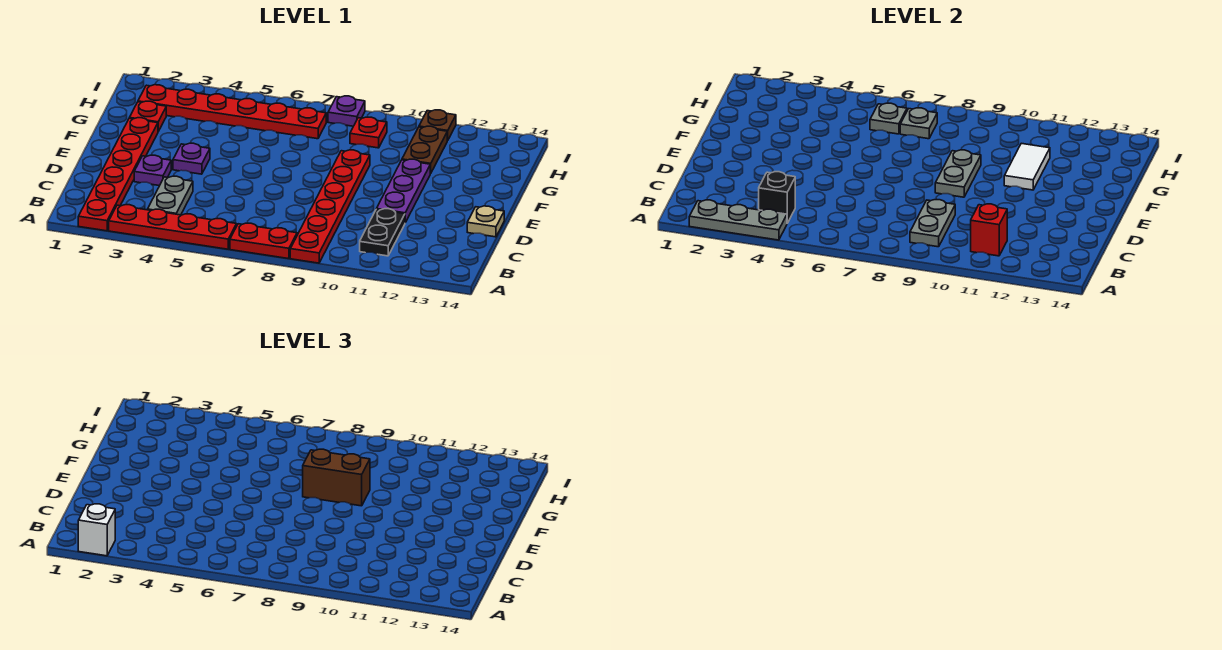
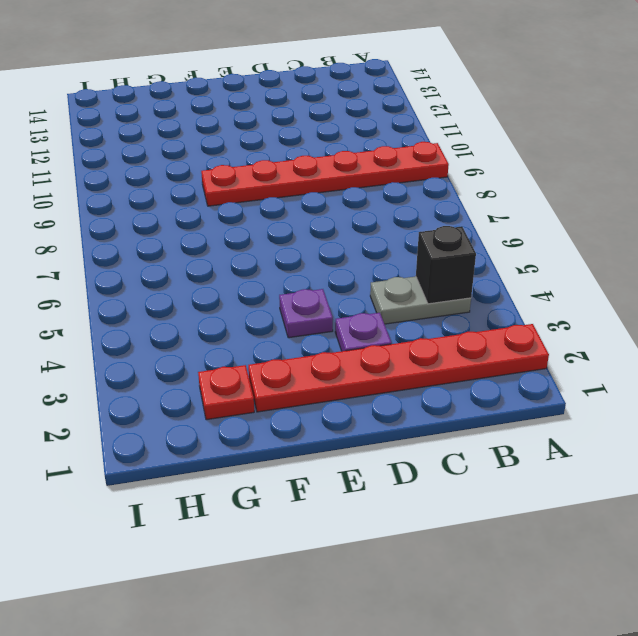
none -> red 1x4 plate [109,205,237,249]
none -> red 1x2 plate [230,223,297,259]
none -> black 1x2 plate [360,209,405,256]

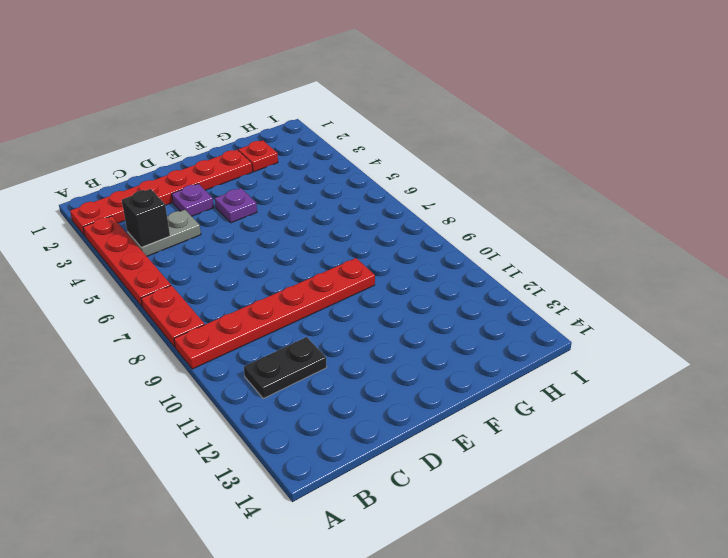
none -> purple 1x3 plate [377,159,431,222]
none -> tan 1x1 plate [467,206,504,237]
none -> brown 1x2 plate [402,126,448,173]

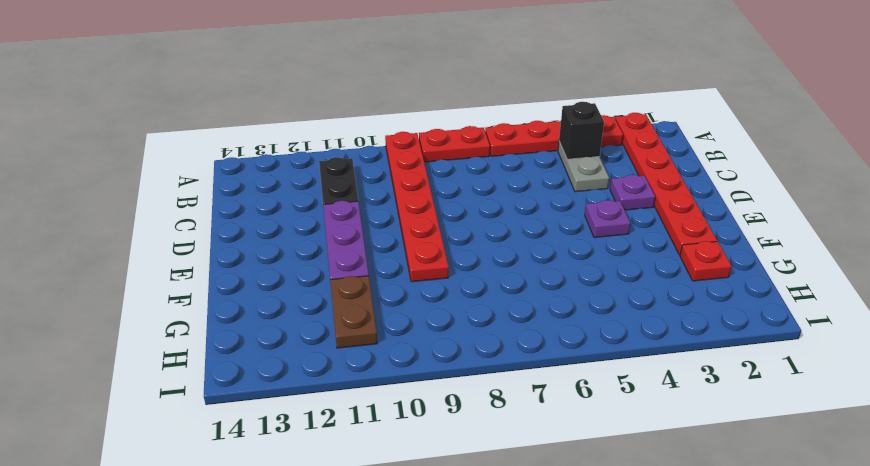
none -> tan 1x1 plate [467,206,504,237]
none -> red 1x6 plate [138,85,326,139]
none -> red 1x1 plate [350,117,387,148]

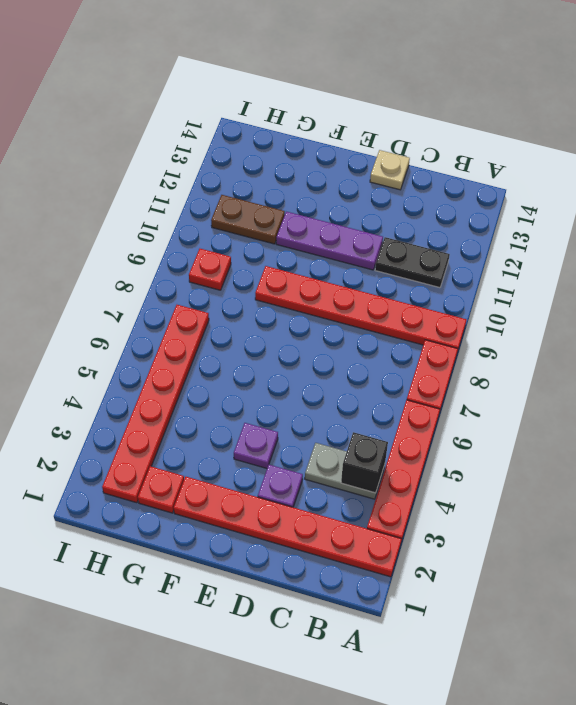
none -> purple 1x1 plate [328,96,365,126]
none -> brown 1x1 plate [419,110,456,140]
none -> grey 1x3 plate [689,200,787,240]

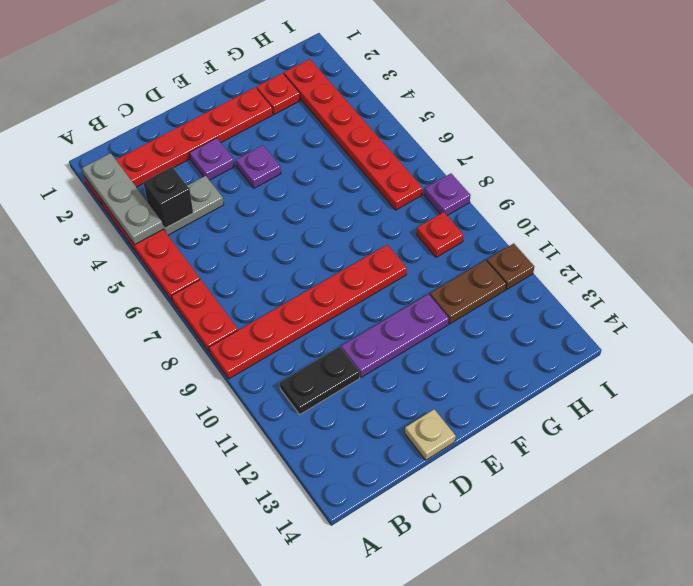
none -> grey 1x2 plate [910,200,955,247]
none -> red 1x1 brick [971,204,1007,256]
none -> grey 1x2 plate [935,150,981,197]

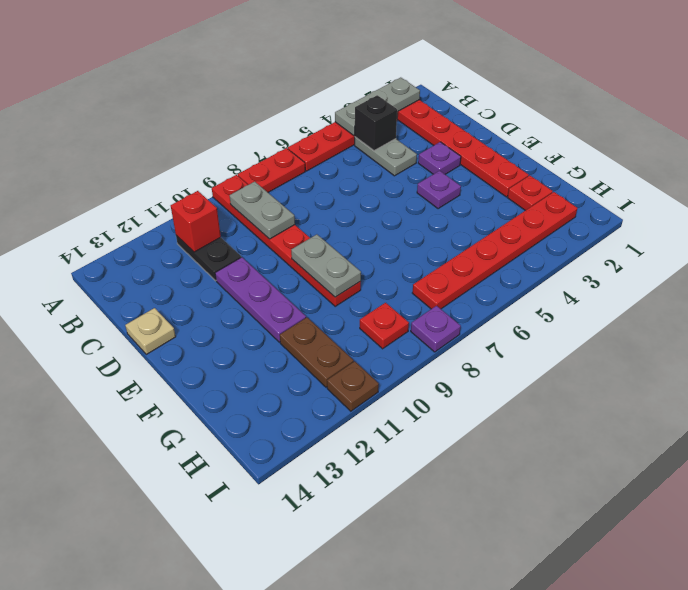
none -> white 1x2 tile [1004,143,1050,190]
none -> grey 1x1 plate [870,103,907,134]
none -> grey 1x1 plate [900,108,937,139]

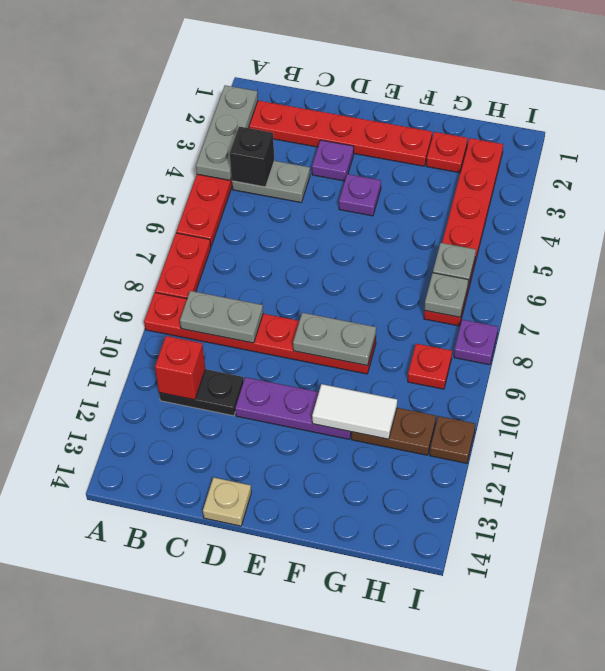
none -> white 1x1 brick [78,504,115,556]
none -> brown 1x2 brick [303,449,370,506]

